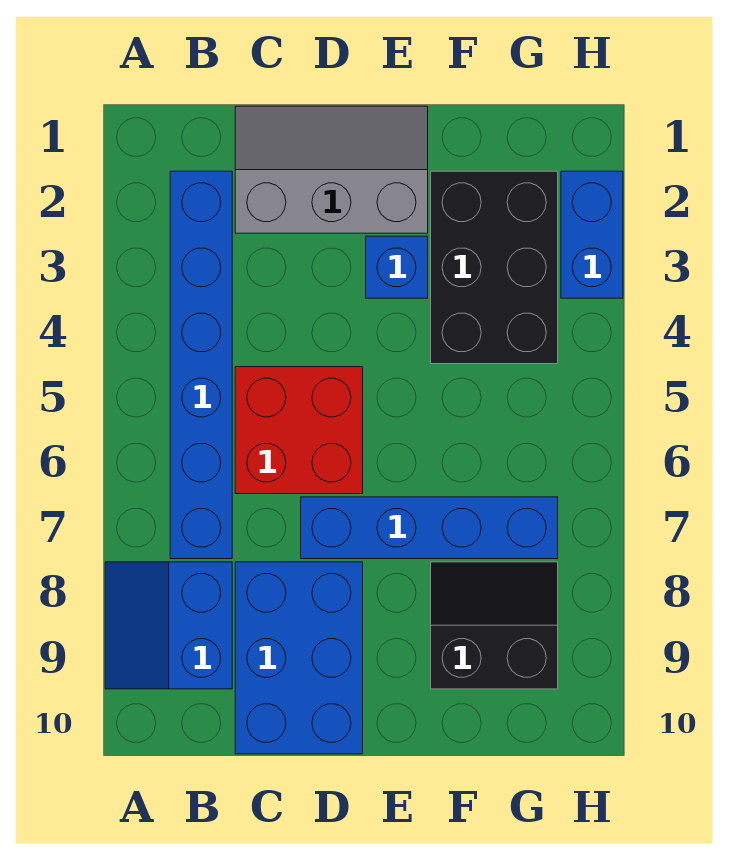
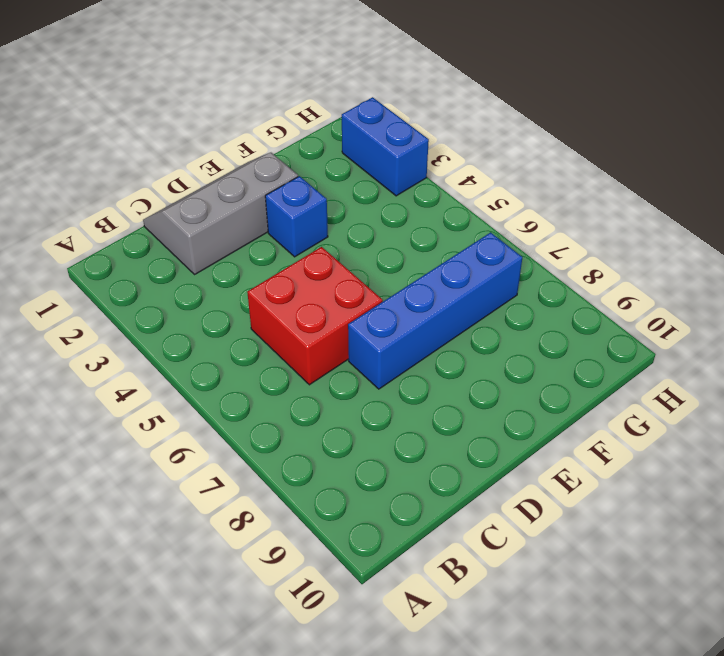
none -> blue 2x2 slope [105,562,232,689]
none -> blue 1x6 brick [170,171,232,559]

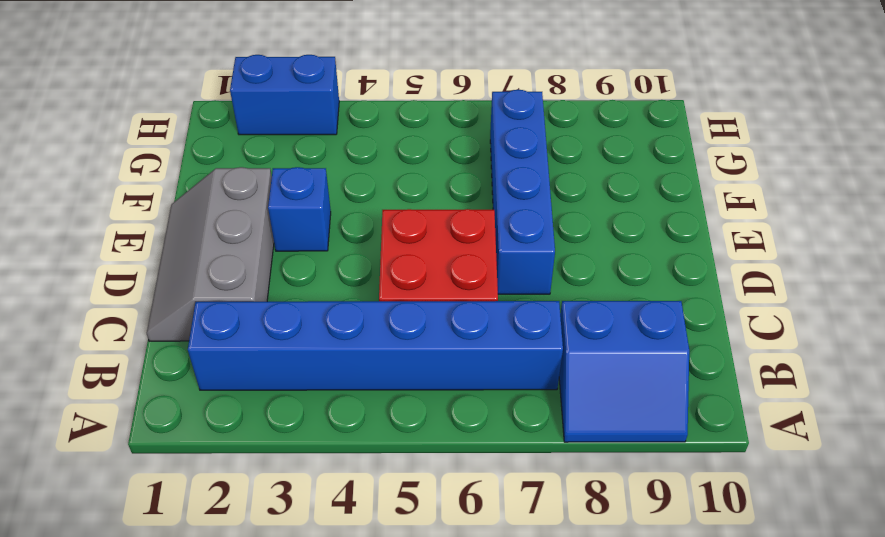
none -> blue 2x3 brick [235,562,363,754]
none -> black 2x3 brick [431,171,558,364]

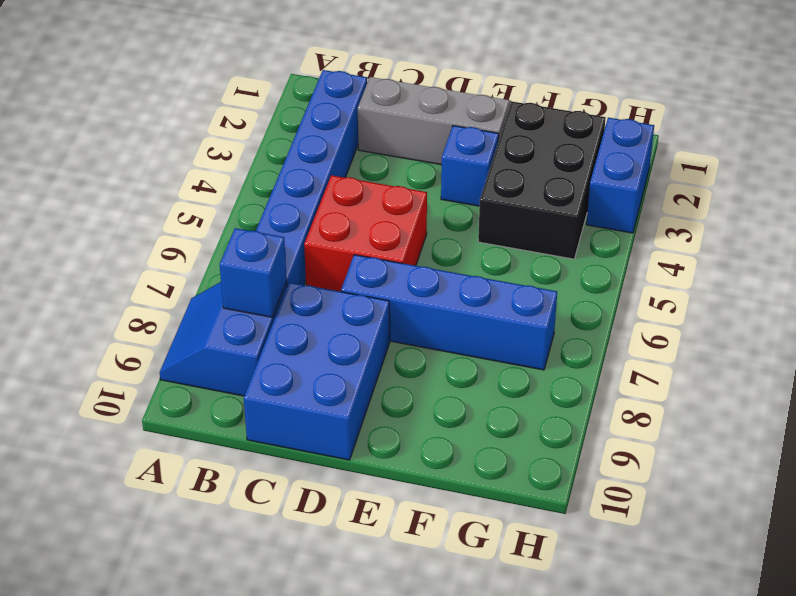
blue 1x1 brick [220,228,287,317] -> none
none -> black 2x2 slope [431,562,558,689]

